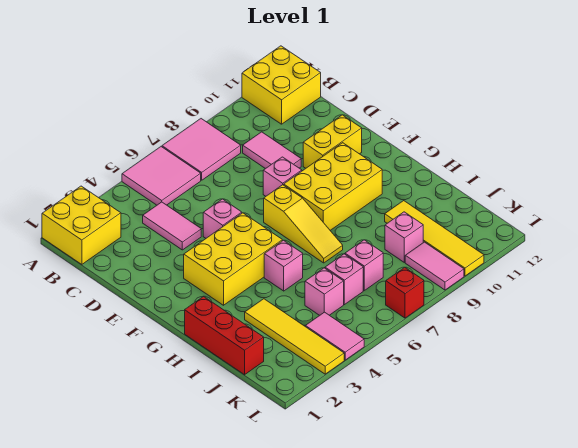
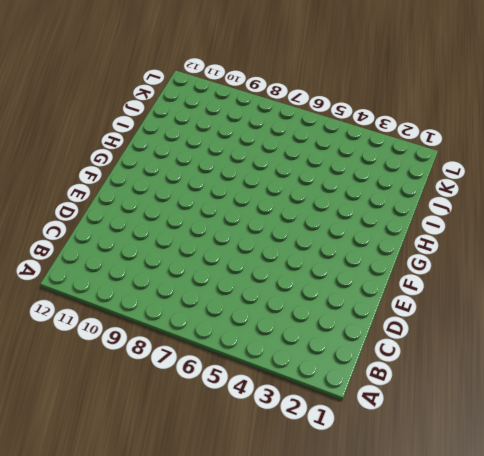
none -> yellow 2x2 brick [42,186,121,264]
none -> pink 2x2 tile [122,147,201,205]
none -> pink 2x2 tile [162,119,241,180]

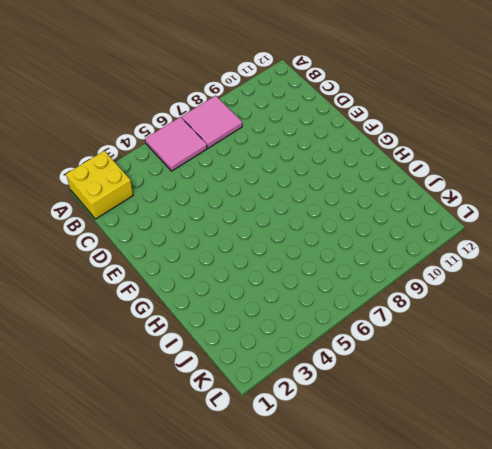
none -> yellow 2x2 brick [242,46,321,124]
none -> pink 1x2 tile [143,202,201,250]
none -> pink 1x2 tile [243,132,301,169]

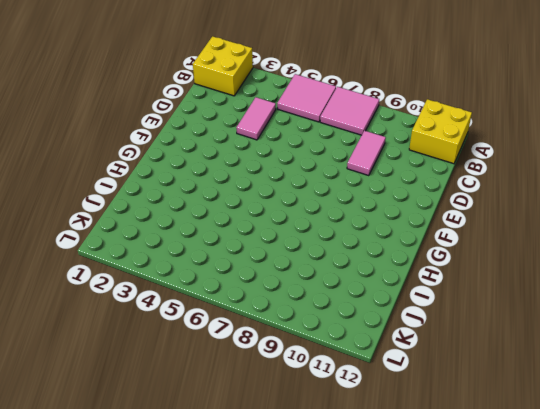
none -> pink 1x1 brick [203,199,242,238]
none -> pink 1x1 brick [263,157,302,196]
none -> yellow 1x2 brick [303,115,362,168]

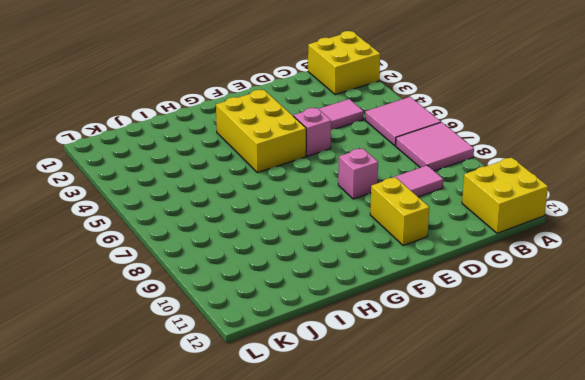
none -> yellow 1x3 slope [264,185,343,263]
none -> yellow 2x3 brick [284,143,382,230]
none -> red 1x3 brick [185,296,264,375]

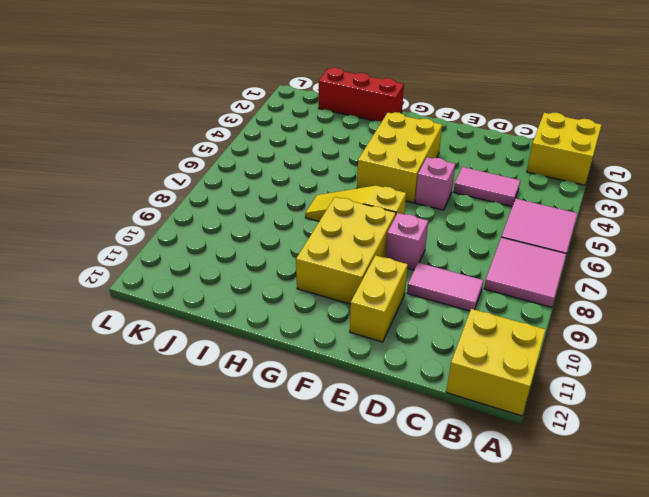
none -> pink 1x1 brick [264,240,303,291]
none -> yellow 1x4 tile [245,299,344,374]
none -> yellow 1x4 tile [385,201,484,276]

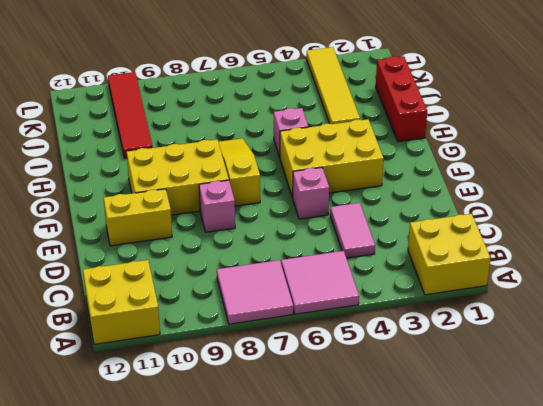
red 1x4 tile [108,72,153,158] -> yellow 1x4 tile [385,201,484,276]
none -> pink 1x2 tile [243,132,301,169]
none -> pink 1x1 brick [305,268,344,315]
none -> pink 1x1 brick [325,254,363,305]

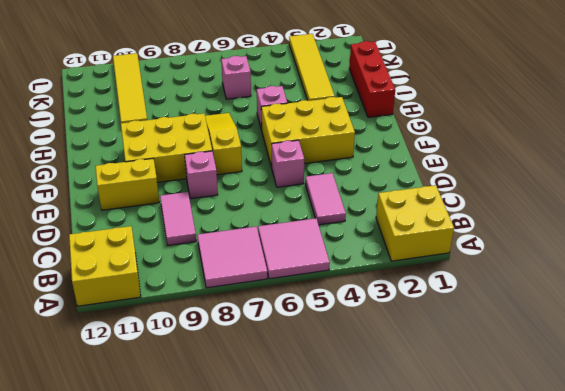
none -> pink 1x1 brick [305,268,344,315]
none -> pink 1x1 brick [345,240,383,290]
none -> pink 1x1 brick [385,212,423,262]

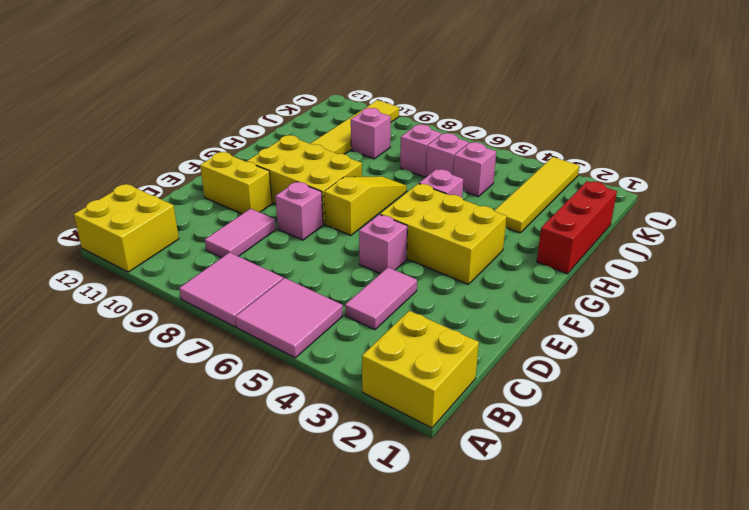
none -> pink 1x2 tile [305,312,364,360]
none -> pink 1x2 tile [405,242,464,290]
none -> red 1x1 brick [386,267,424,318]

